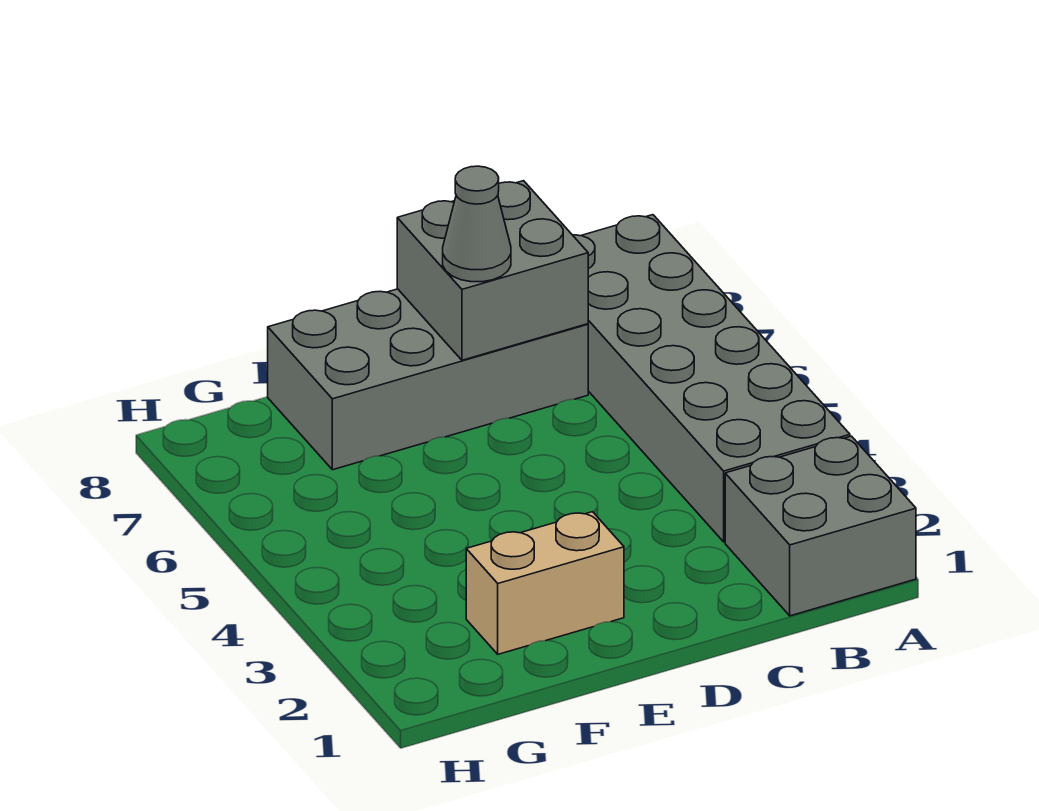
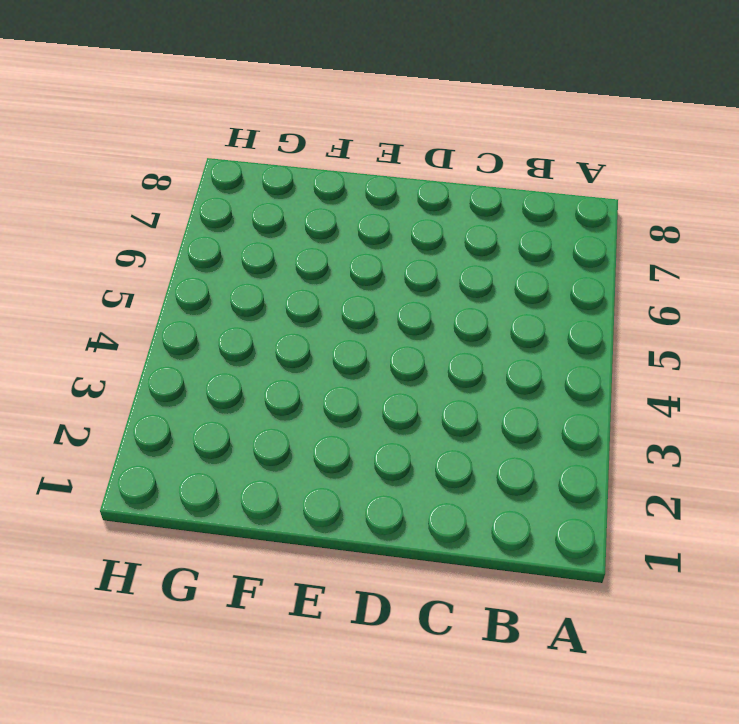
none -> grey 2x2 brick [725,436,916,616]
none -> grey 2x6 brick [573,215,850,542]

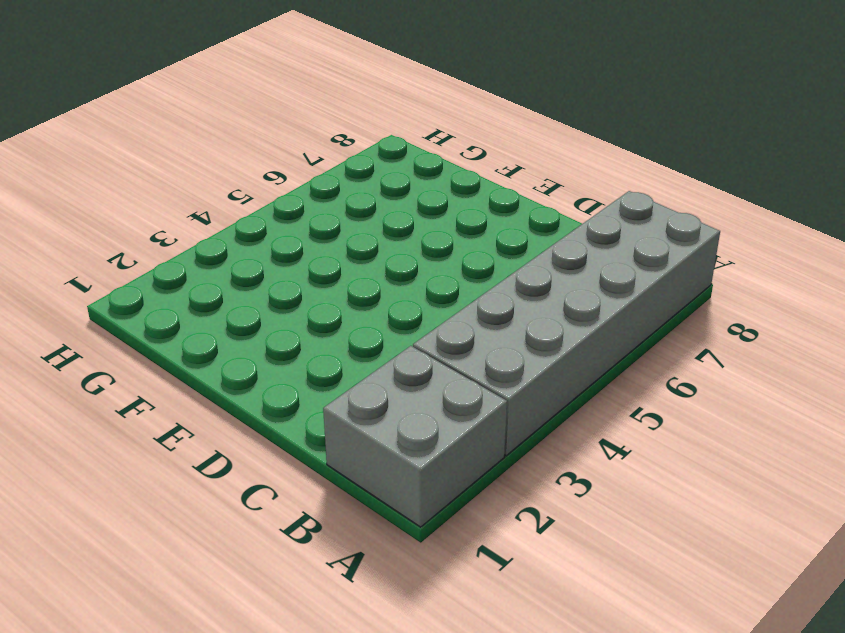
none -> grey 2x4 brick [268,289,588,470]
none -> tan 1x2 brick [466,512,624,654]

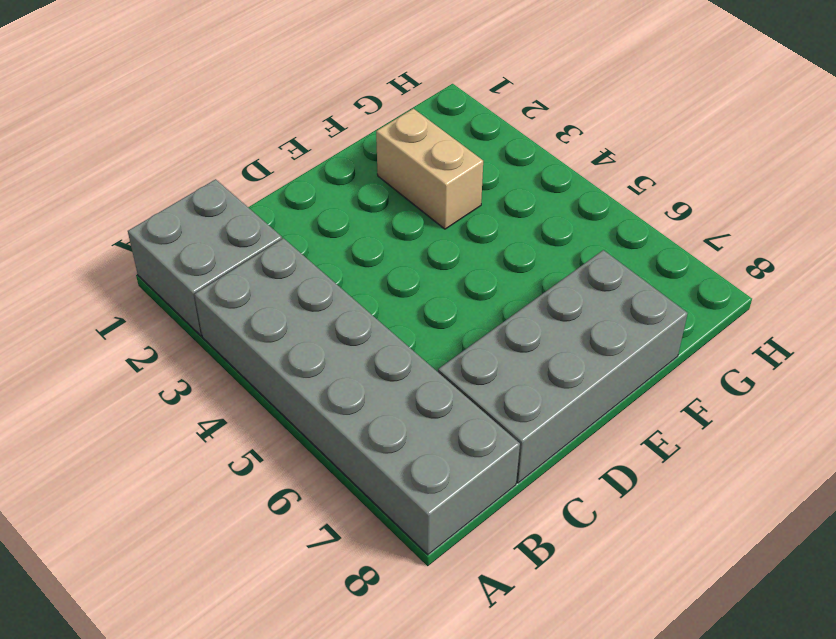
tan 1x2 brick [376,109,483,229] -> tan 1x2 brick turned to [466,512,624,654]
none -> grey 2x2 brick [397,181,588,360]
none -> grey 1x1 cone [443,166,511,282]

